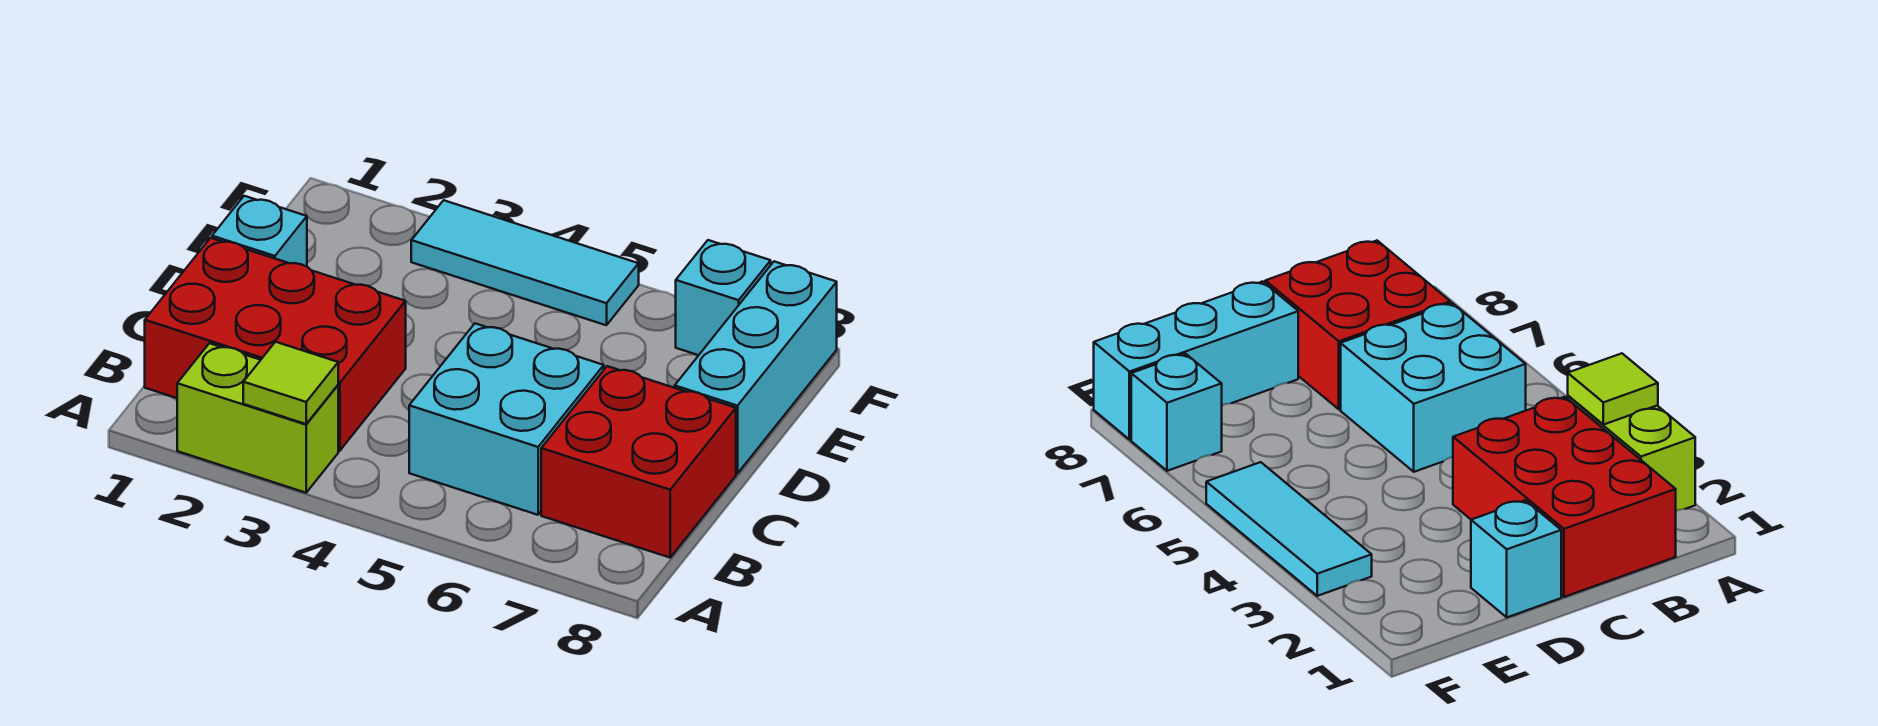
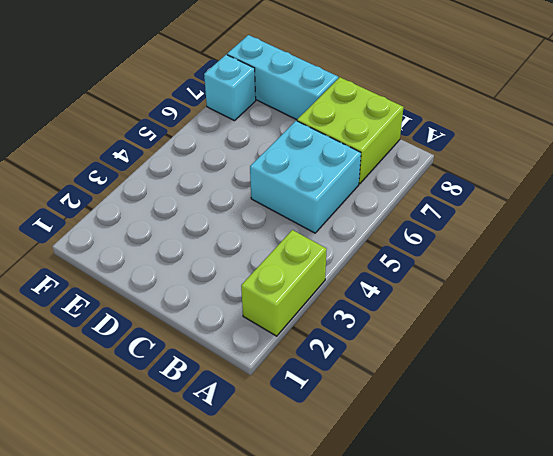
lime 2x2 brick [297,77,404,184] -> red 2x2 brick [541,366,736,558]
none -> red 2x3 brick [145,238,406,451]
none -> cyan 1x1 brick [212,196,307,267]

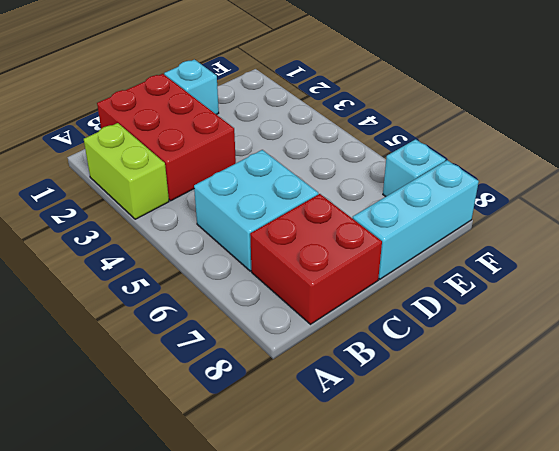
none -> cyan 1x3 tile [411,200,639,325]
none -> lime 1x1 tile [243,342,338,424]

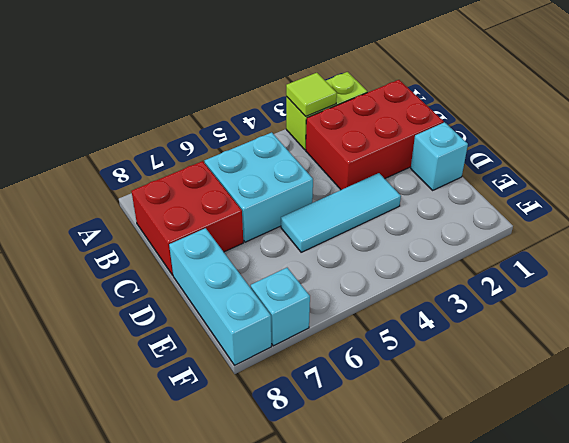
cyan 1x3 tile [281,173,401,252] -> cyan 1x3 tile moved to [411,200,639,325]

